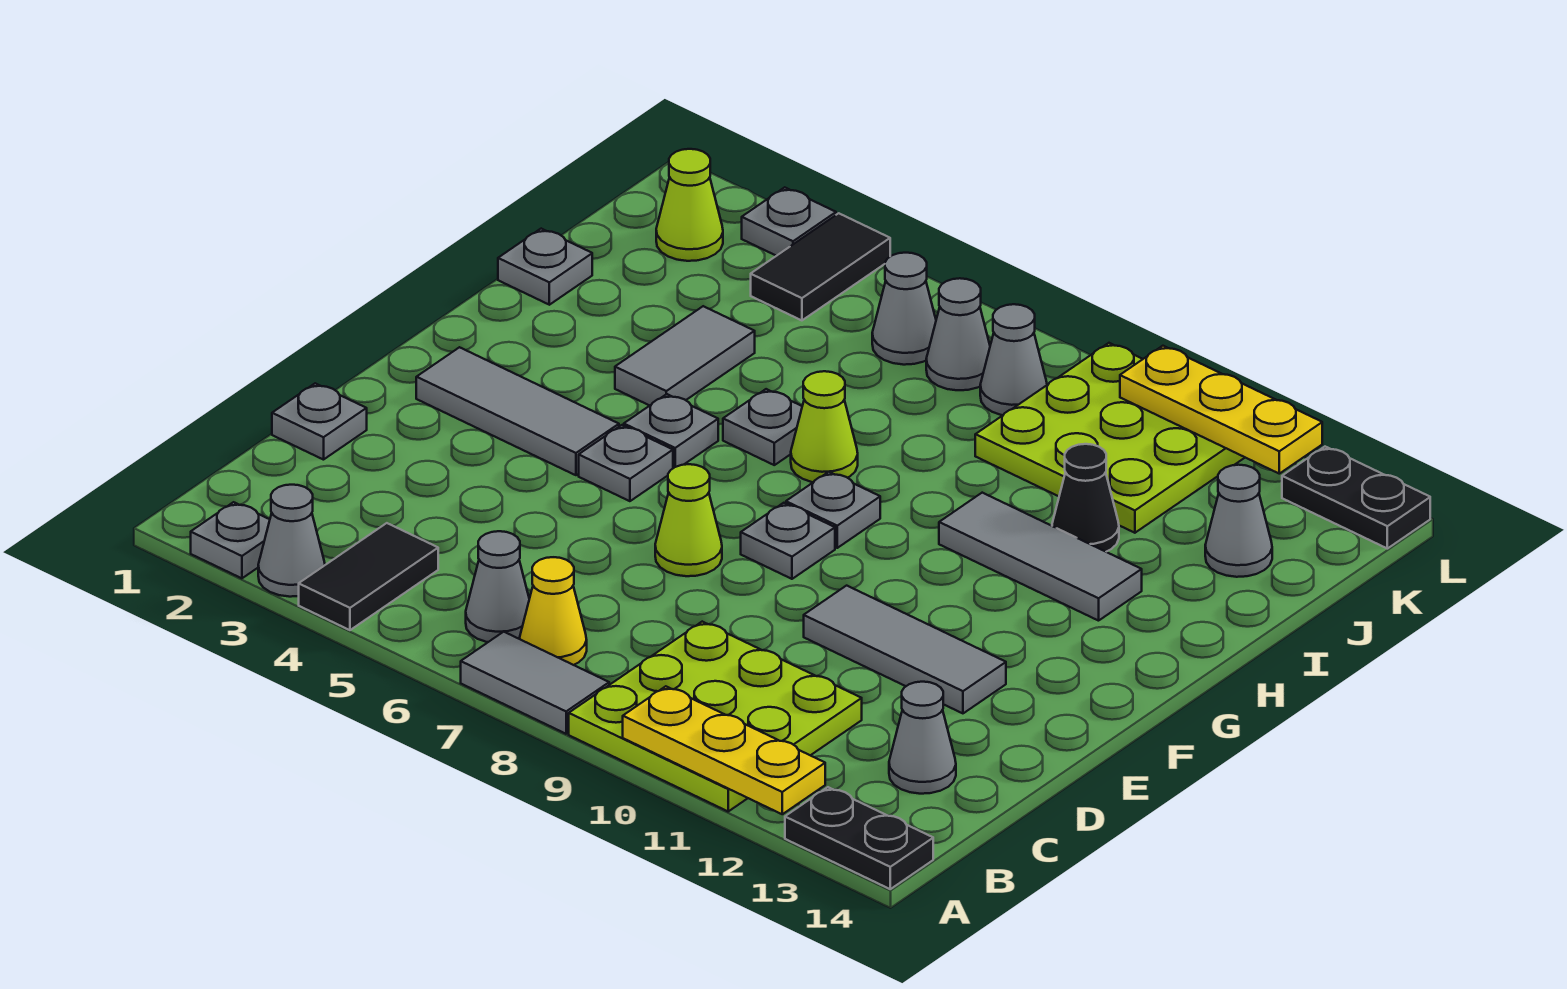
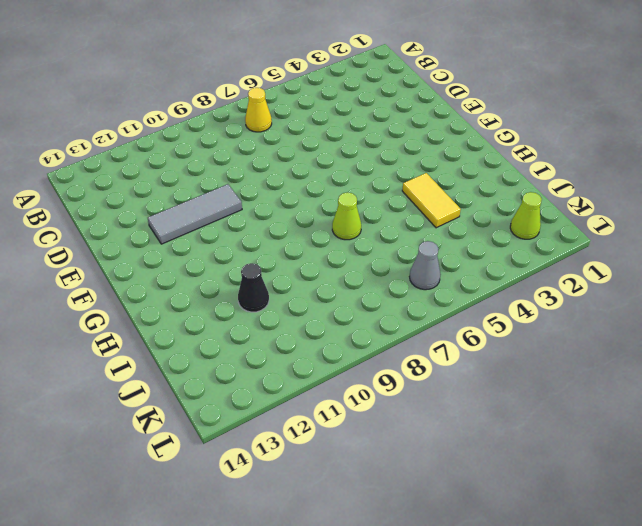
yellow 1x2 tile [402,173,461,228] -> grey 1x2 tile [615,306,755,406]
none -> grey 1x1 plate [191,502,270,578]
none -> grey 1x1 cone [258,485,325,597]
none -> black 1x2 tile [299,523,438,630]
none -> grey 1x2 tile [461,632,609,734]

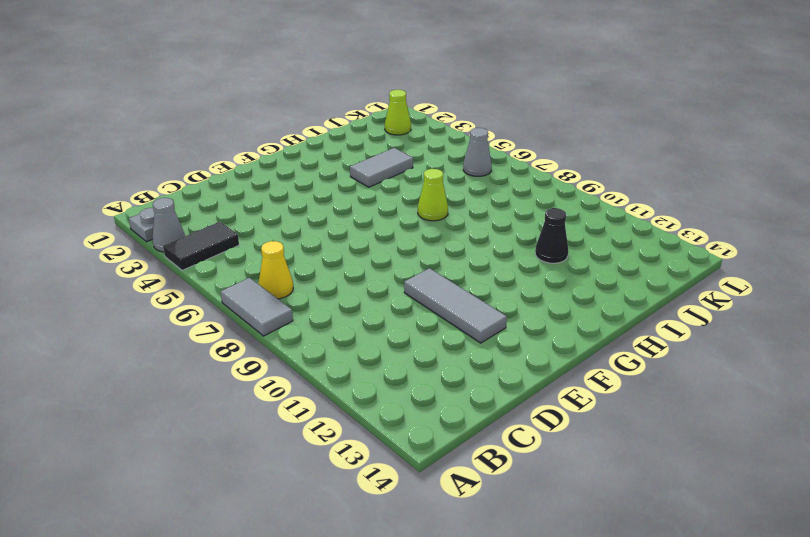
none -> lime 3x3 plate [569,622,862,811]
none -> black 1x2 plate [785,787,933,889]
none -> grey 1x1 cone [466,531,529,642]
none -> grey 1x1 cone [889,682,956,794]

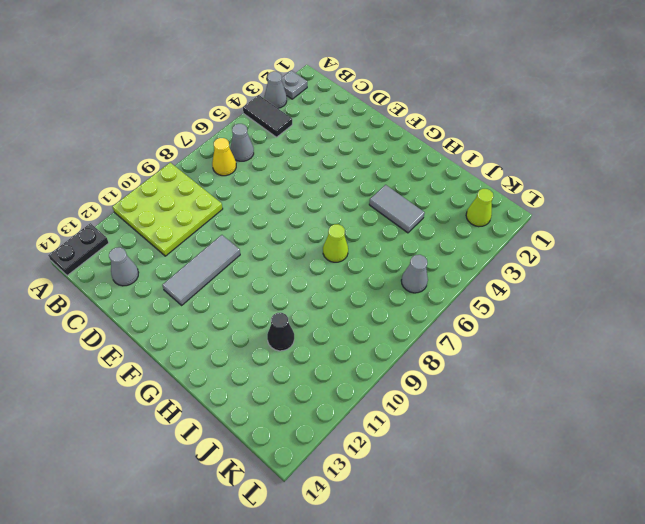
none -> grey 1x2 tile [461,632,609,734]
none -> grey 1x1 plate [272,383,367,460]
none -> lime 1x1 cone [655,464,722,576]
none -> grey 1x3 tile [416,347,619,475]

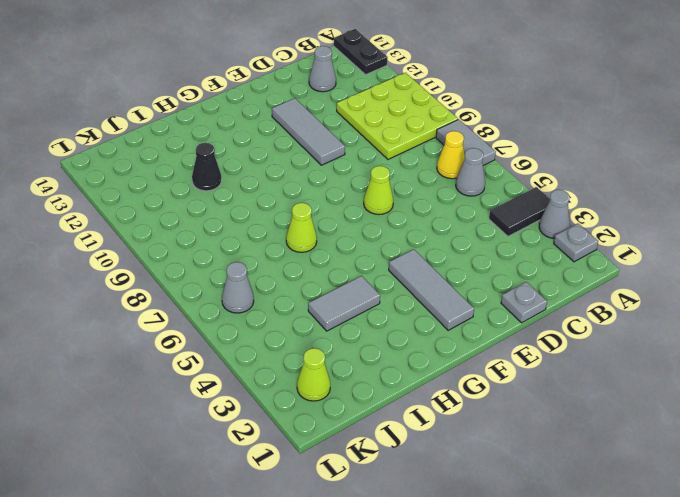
none -> grey 1x1 plate [579,425,673,501]
none -> grey 1x1 plate [741,503,835,579]
none -> grey 1x1 plate [624,394,718,468]
none -> grey 1x1 plate [786,472,880,548]

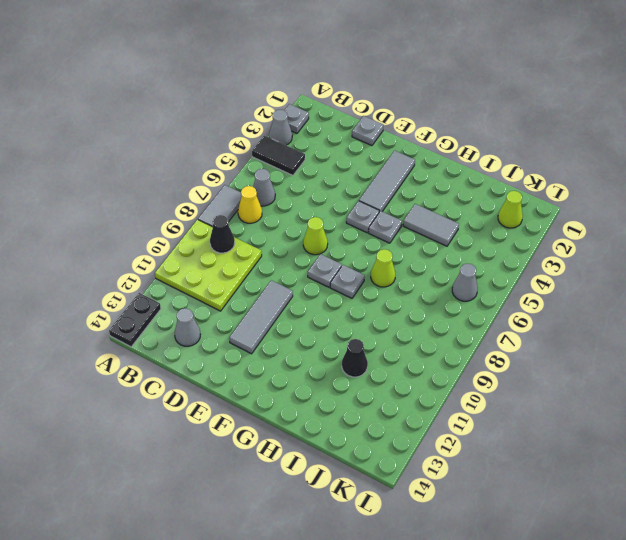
black 1x1 cone [210,215,235,253] -> none
none -> grey 1x1 plate [723,389,802,465]
none -> grey 1x3 tile [939,493,1142,621]
none -> grey 1x1 plate [498,229,592,305]
none -> lime 3x3 plate [975,343,1245,533]

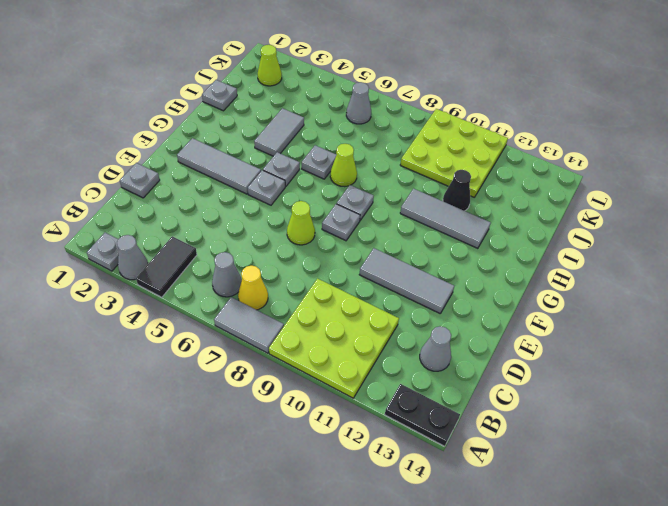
none -> grey 1x1 cone [1205,465,1272,577]
none -> black 1x2 tile [751,213,890,320]
none -> grey 1x1 cone [926,278,990,390]
none -> grey 1x1 cone [980,304,1047,415]

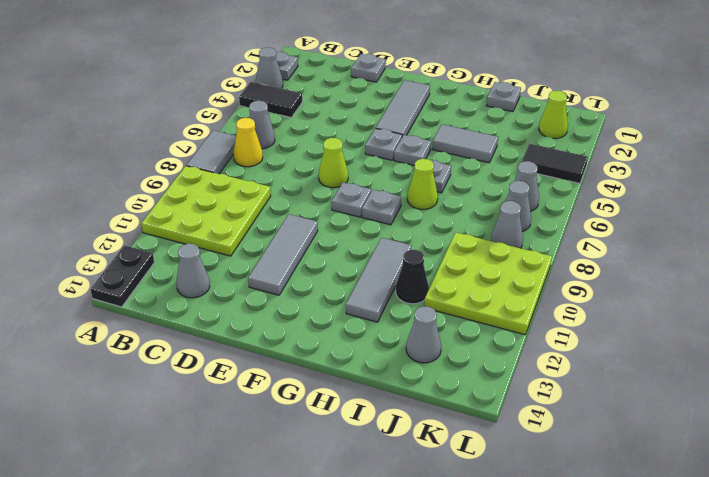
none -> grey 1x1 plate [742,187,836,256]
none -> black 1x2 plate [1282,447,1430,549]
none -> yellow 1x3 plate [623,686,825,814]
none -> yellow 1x3 plate [1120,346,1322,474]

